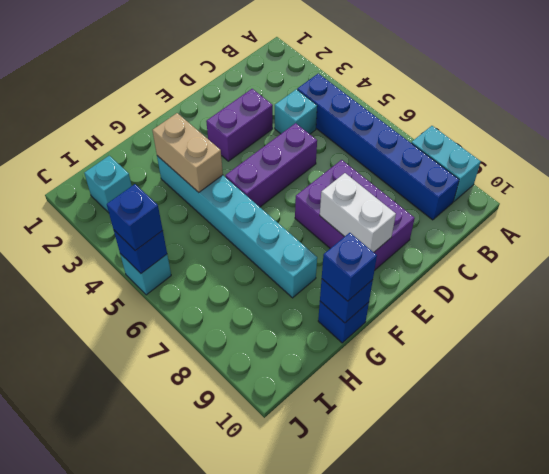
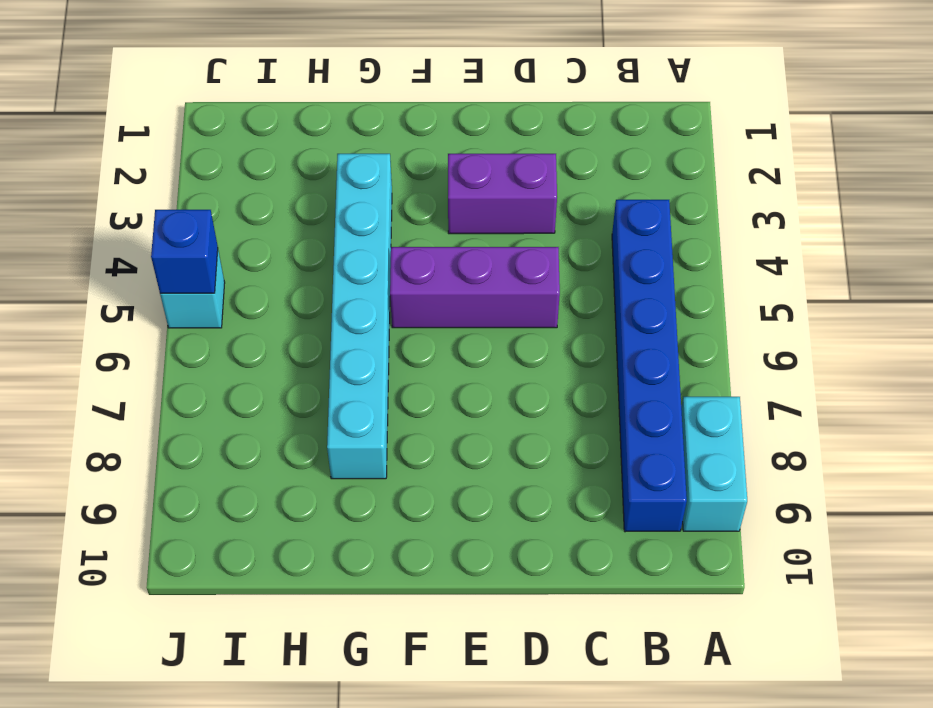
none -> cyan 1x1 brick [275,89,317,134]
none -> purple 2x3 brick [295,160,415,270]
none -> blue 1x1 brick [318,301,369,343]

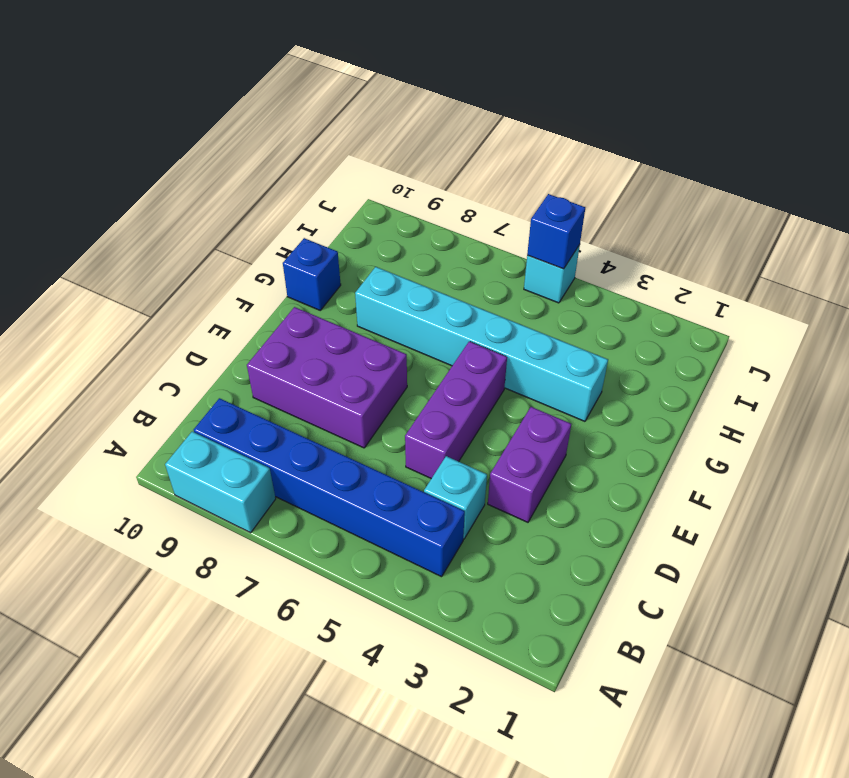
none -> cyan 1x1 brick [84,156,132,213]
none -> white 1x2 brick [320,173,396,252]
none -> tan 1x2 brick [152,113,223,192]

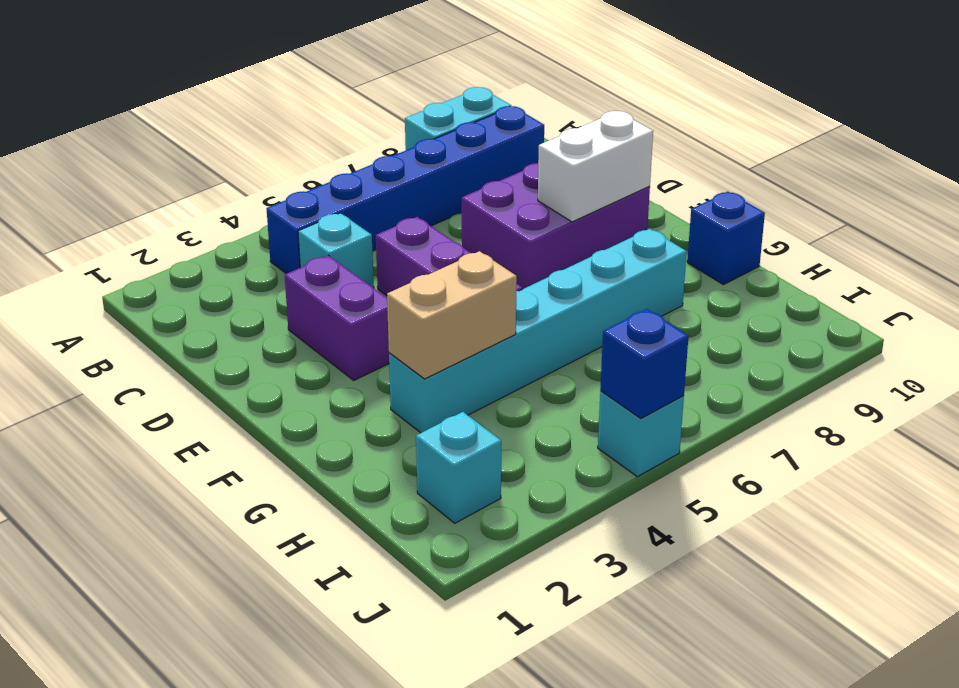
none -> blue 1x1 brick [320,279,373,323]
none -> blue 1x1 brick [322,233,377,301]
none -> blue 1x1 brick [107,184,163,251]

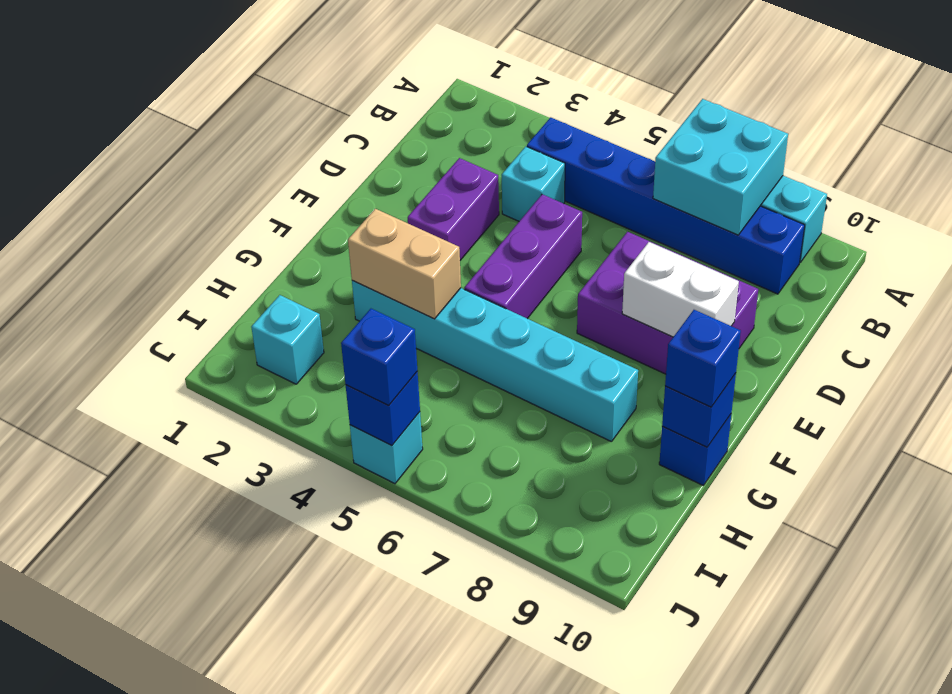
cyan 2x2 brick [653,99,788,235] -> none

